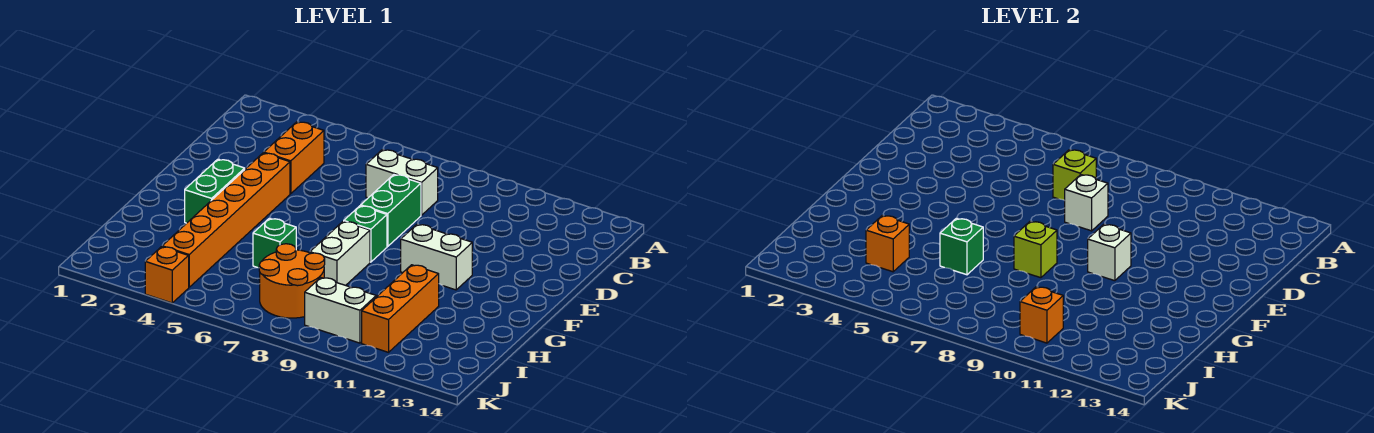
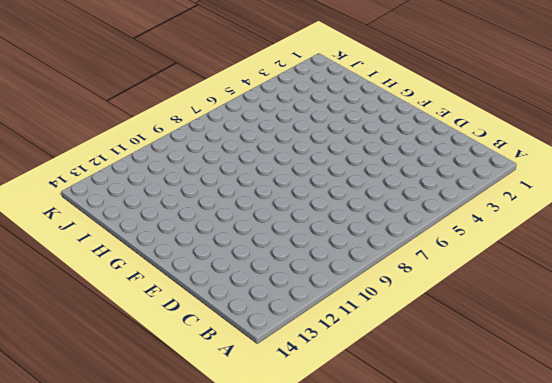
none -> orange 1x2 brick [264,122,324,194]
none -> white 1x2 brick [366,150,438,215]
none -> green 1x2 brick [361,175,421,247]

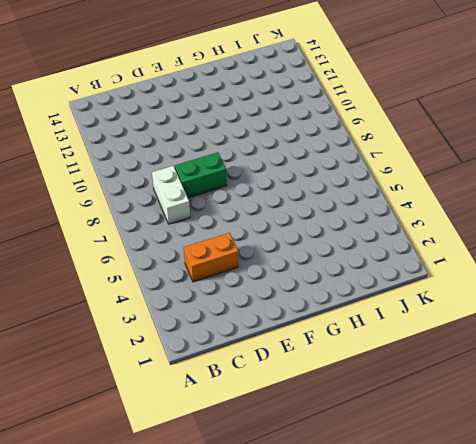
none -> orange 1x6 brick [162,153,290,287]
none -> green 1x2 brick [185,159,245,223]
none -> green 1x1 brick [344,206,387,262]

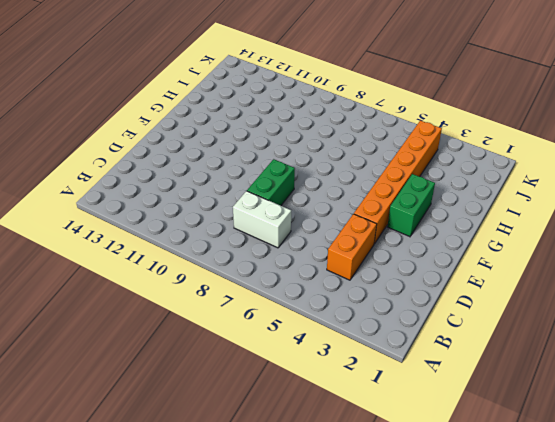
none -> green 1x1 brick [344,206,387,262]
none -> white 1x2 brick [401,224,472,290]
none -> white 1x2 brick [310,221,370,285]

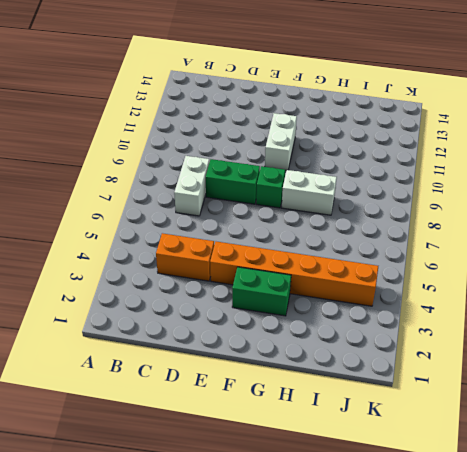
none -> green 1x1 brick [253,218,296,268]
none -> orange 1x3 brick [362,265,439,352]
none -> orange 2x2 round brick [259,244,325,318]

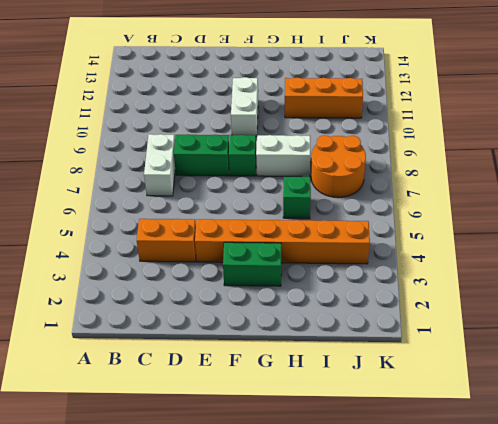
none -> white 1x2 brick [305,278,376,343]
none -> orange 1x1 brick [145,247,189,303]
none -> lime 1x1 brick [1053,150,1096,201]

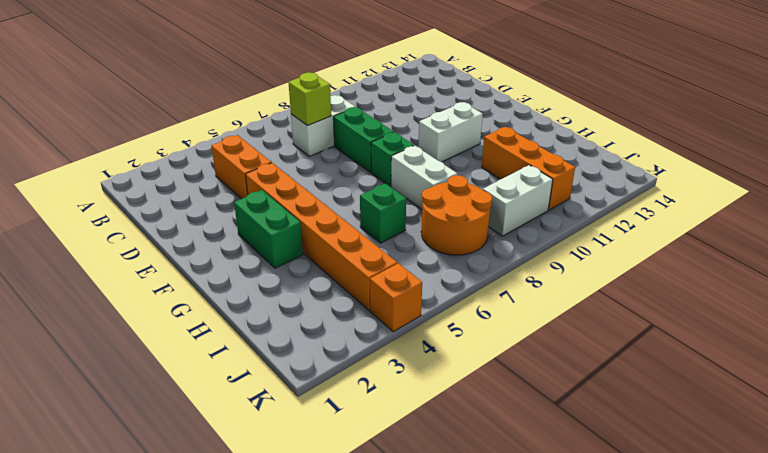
none -> white 1x1 brick [1065,175,1108,231]
none -> white 1x1 brick [1088,224,1131,281]
none -> lime 1x1 brick [1014,221,1057,278]

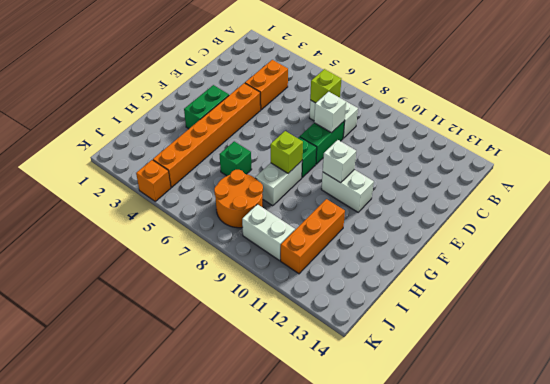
none -> green 1x1 brick [940,218,983,275]
none -> orange 1x1 brick [866,215,909,272]
none -> orange 1x1 brick [1020,287,1063,343]

